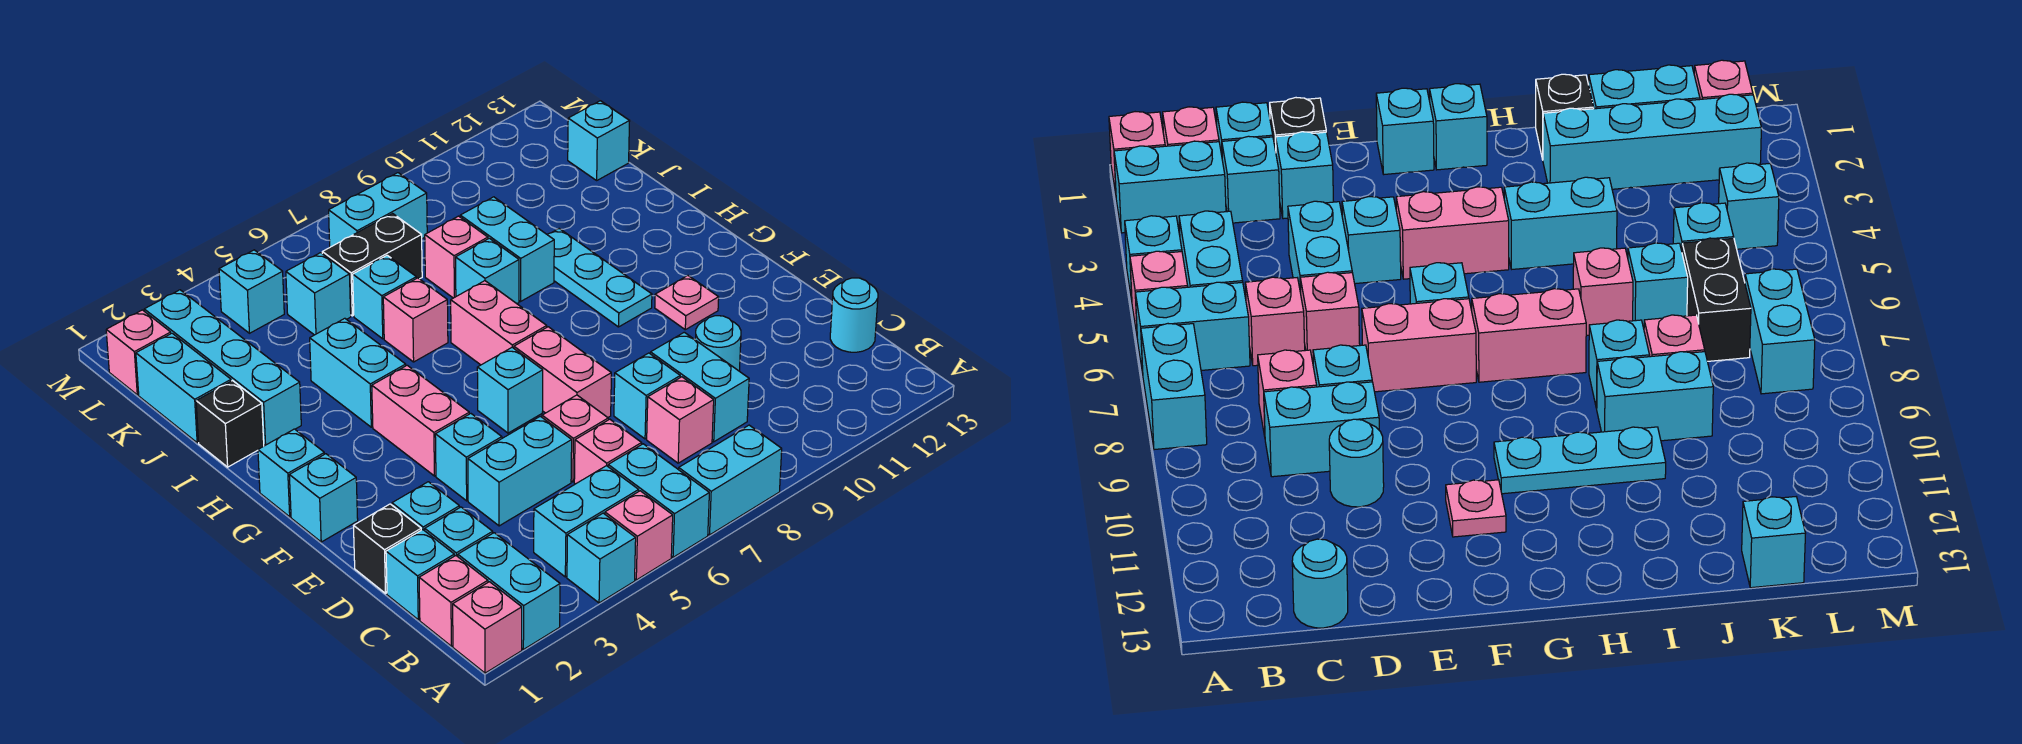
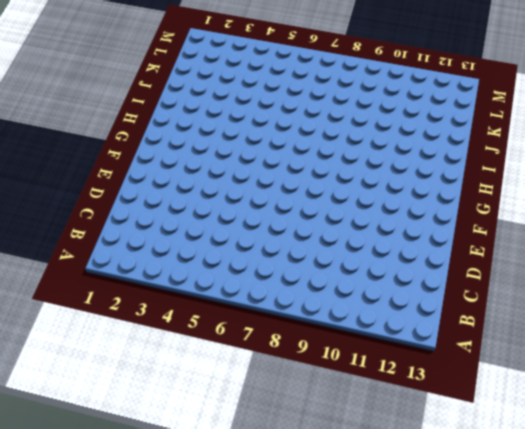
none -> pink 1x1 brick [453,582,522,673]
none -> cyan 1x2 brick [458,533,560,649]
none -> cyan 1x1 brick [567,513,636,603]
none -> pink 1x1 brick [605,491,673,580]

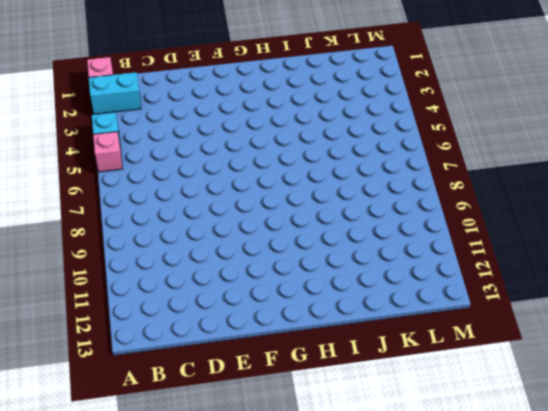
none -> cyan 1x2 brick [608,444,709,557]
none -> cyan 1x2 brick [679,425,782,535]
none -> pink 1x1 brick [419,556,488,646]
none -> cyan 1x2 brick [534,466,639,577]

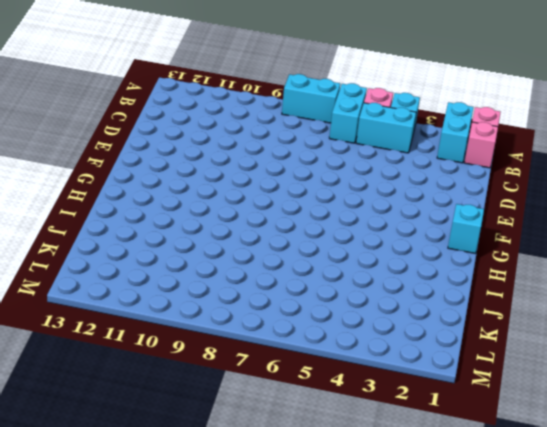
none -> cyan 1x1 brick [386,530,454,620]
none -> cyan 1x1 brick [425,507,493,556]
none -> pink 1x1 brick [574,419,642,484]
none -> pink 1x1 brick [647,377,714,463]

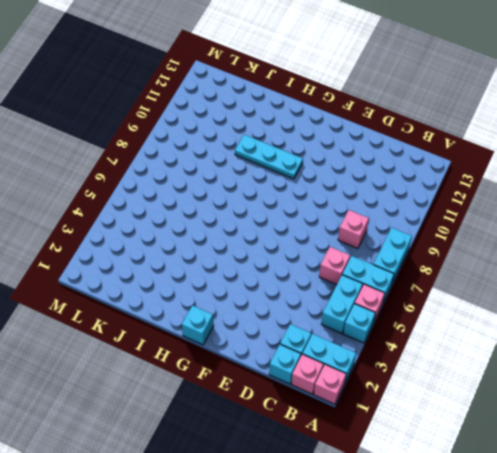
none -> cyan 1x2 brick [651,332,749,442]
none -> cyan 1x1 round brick [830,278,878,352]
none -> black 1x1 brick [354,504,421,593]
none -> cyan 1x1 brick [392,482,460,531]

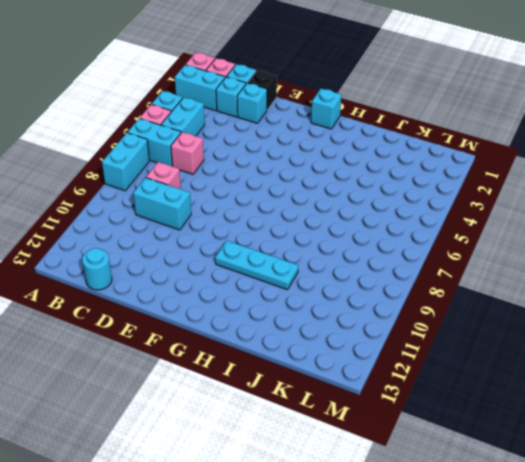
none -> cyan 1x2 brick [468,416,572,526]
none -> pink 1x1 brick [542,395,608,482]
none -> cyan 1x1 brick [614,353,680,439]
none -> cyan 1x1 round brick [695,316,741,371]

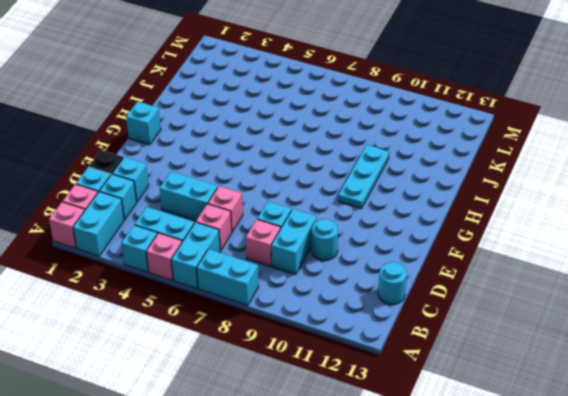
none -> cyan 1x1 brick [435,414,502,501]
none -> pink 1x2 brick [514,327,611,417]
none -> cyan 1x1 brick [289,454,358,542]
none -> pink 1x2 brick [372,365,469,476]

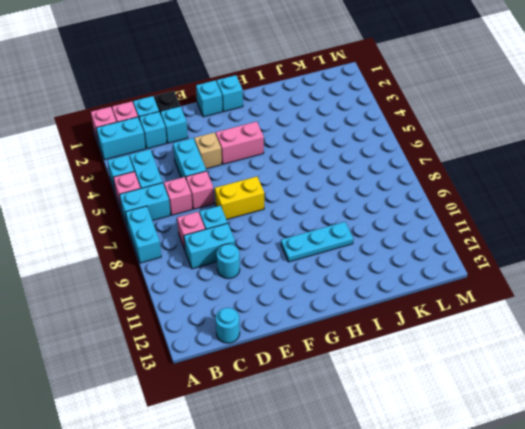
tan 1x1 brick [194,133,222,169] -> cyan 1x1 brick [435,414,502,501]
yellow 1x2 brick [215,177,264,219] -> pink 1x2 brick [514,327,611,417]
none -> cyan 1x1 brick [477,347,543,433]
none -> pink 1x1 plate [655,276,719,330]
none -> pink 1x2 brick [451,281,547,365]
none -> cyan 1x2 brick [310,318,406,427]

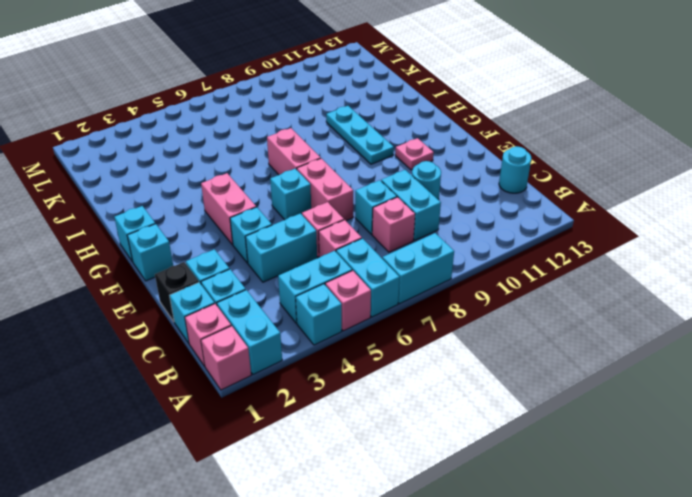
none -> cyan 1x2 brick [310,318,406,427]
none -> black 1x1 brick [196,381,264,467]
none -> cyan 1x4 brick [144,290,301,445]
none -> pink 1x1 brick [383,278,448,362]

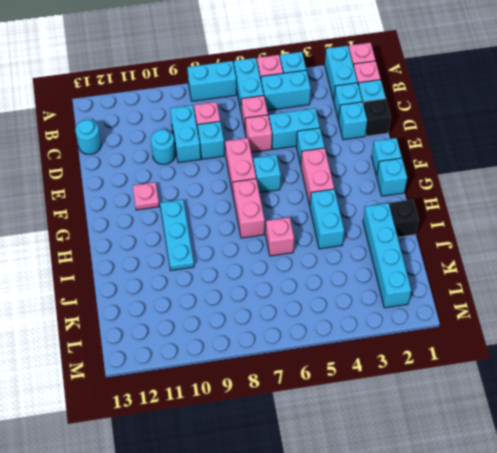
none -> cyan 1x1 brick [456,238,519,304]
none -> cyan 1x2 brick [460,197,554,301]
none -> cyan 1x2 brick [136,333,231,443]
none -> cyan 1x1 brick [353,255,416,339]

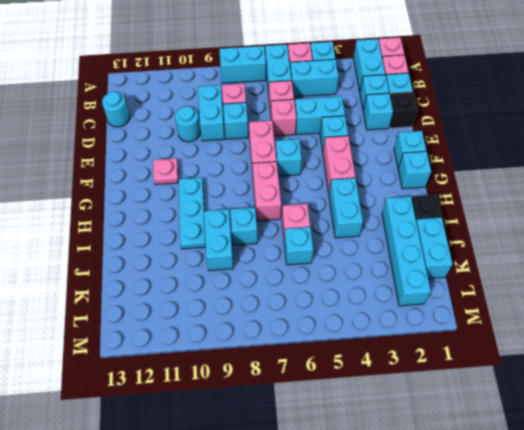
none -> pink 1x1 brick [425,216,488,298]
none -> cyan 1x1 brick [286,253,351,335]
none -> black 1x2 brick [322,214,422,316]
none -> cyan 1x1 brick [568,101,630,180]

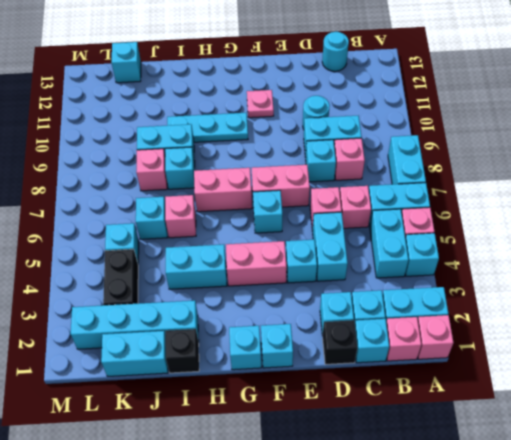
black 1x2 brick [103,249,138,305] -> black 1x2 brick moved to [322,214,422,316]
none -> pink 1x1 brick [106,310,171,395]
none -> cyan 1x1 brick [219,250,284,333]
none -> cyan 1x2 brick [329,173,427,247]

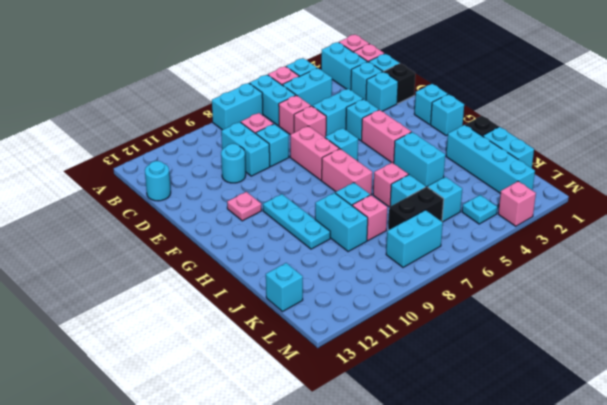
cyan 1x1 plate [462,195,497,224] -> cyan 1x1 brick [219,250,284,333]
pink 1x1 brick [498,181,536,226] -> pink 1x1 brick moved to [106,310,171,395]

